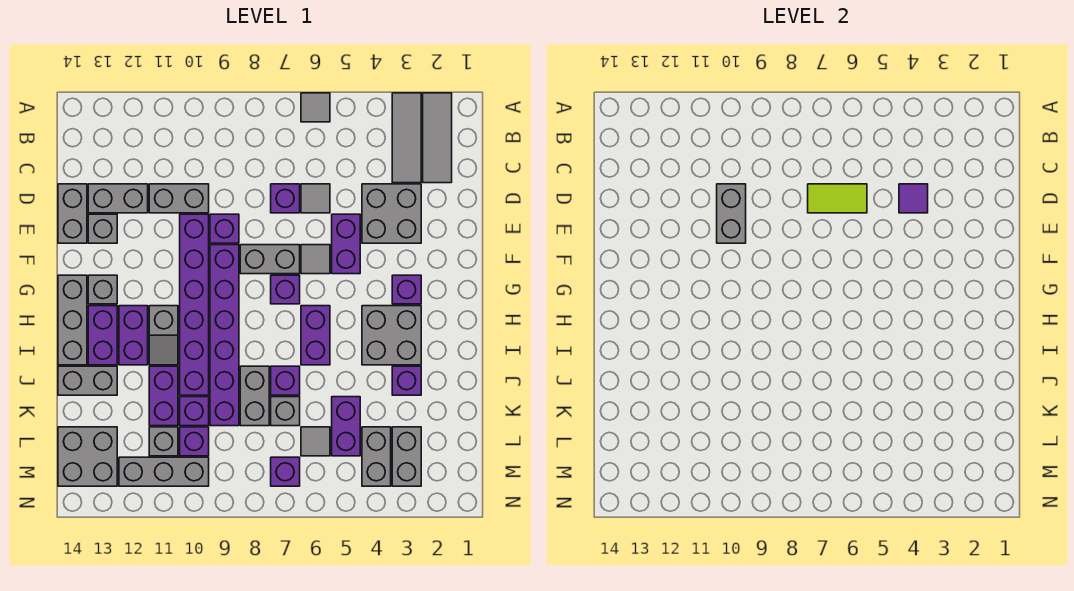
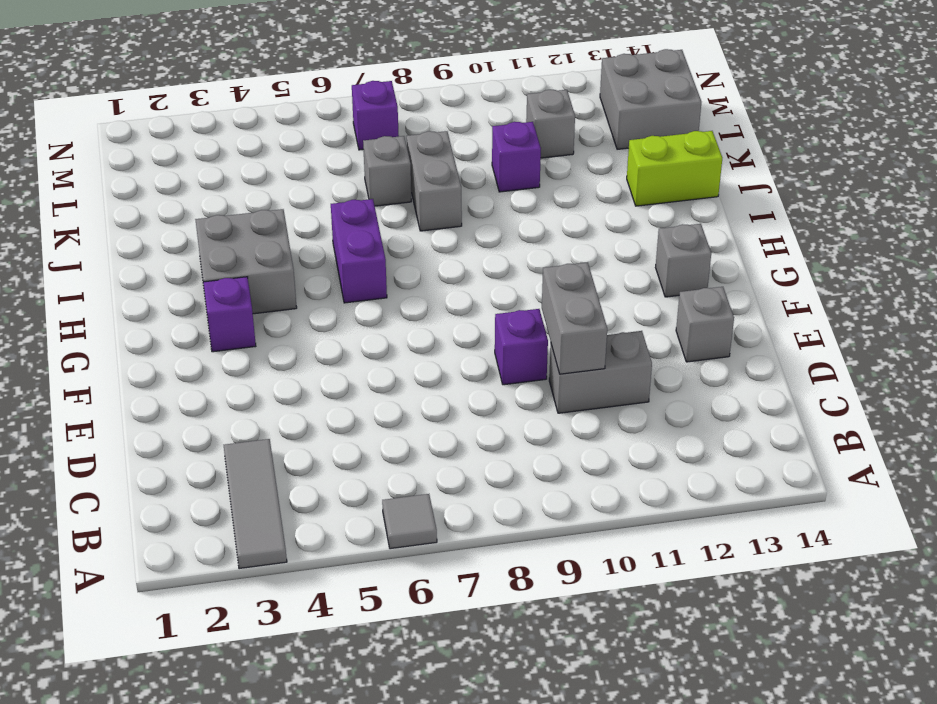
lime 1x2 brick [627,131,722,206] -> grey 1x2 brick [58,366,117,395]
none -> grey 1x3 tile [423,93,452,183]
none -> grey 2x2 brick [362,184,421,243]
none -> grey 1x1 tile [301,184,330,213]
none -> purple 1x1 brick [271,184,300,213]

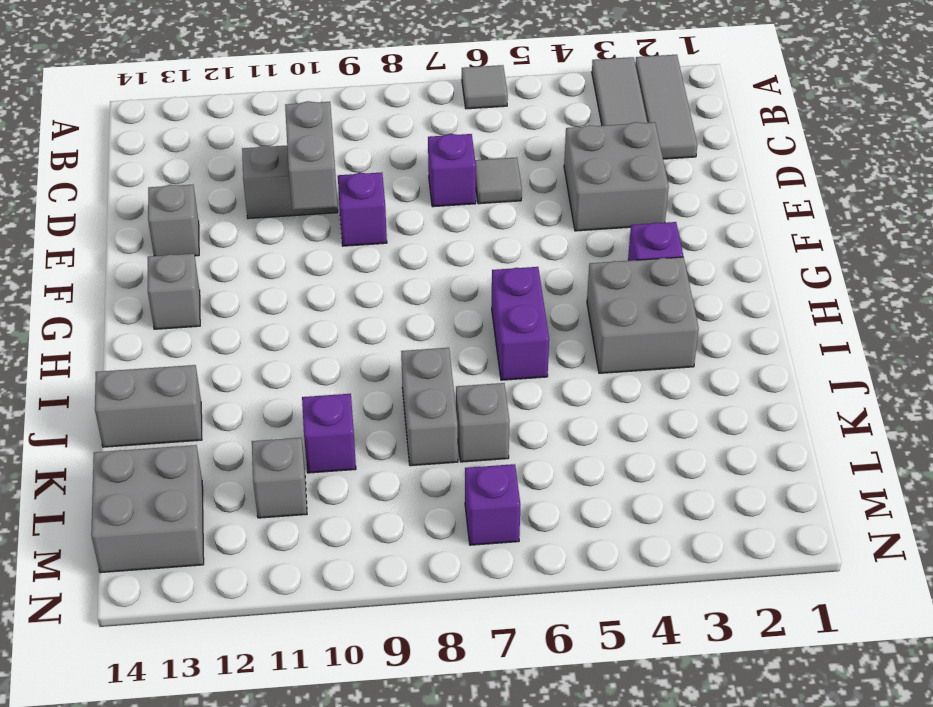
none -> grey 1x2 brick [88,184,148,213]
none -> grey 1x2 brick [58,184,87,243]
none -> purple 1x2 brick [332,214,360,274]
none -> purple 1x6 brick [180,214,209,395]

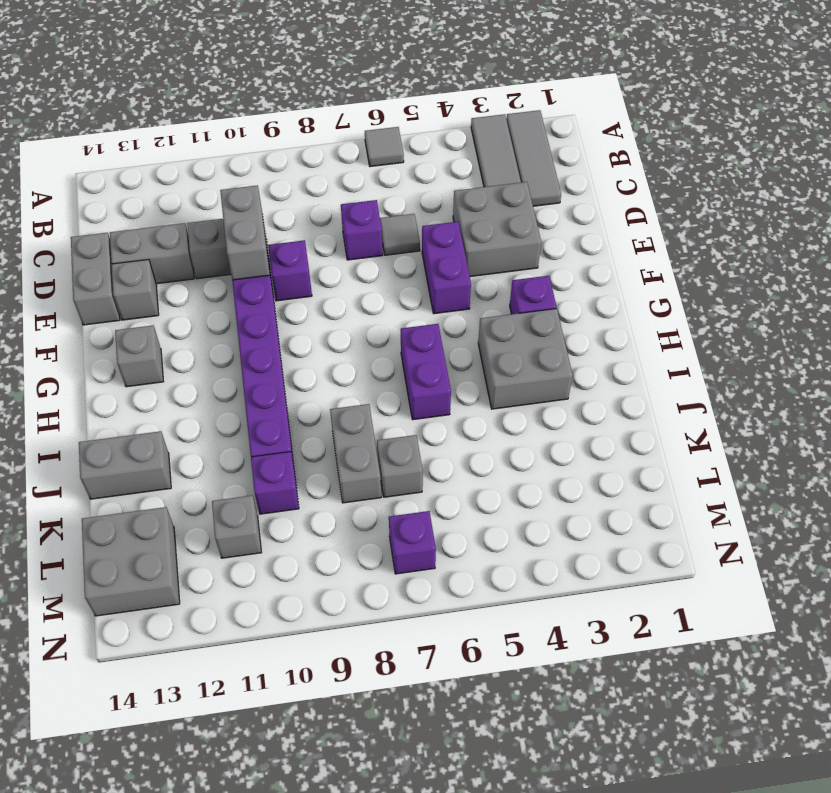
none -> grey 1x1 tile [301,245,330,274]
none -> grey 1x2 brick [240,245,300,274]
none -> purple 1x6 brick [210,245,239,426]
none -> purple 1x1 brick [271,275,300,304]

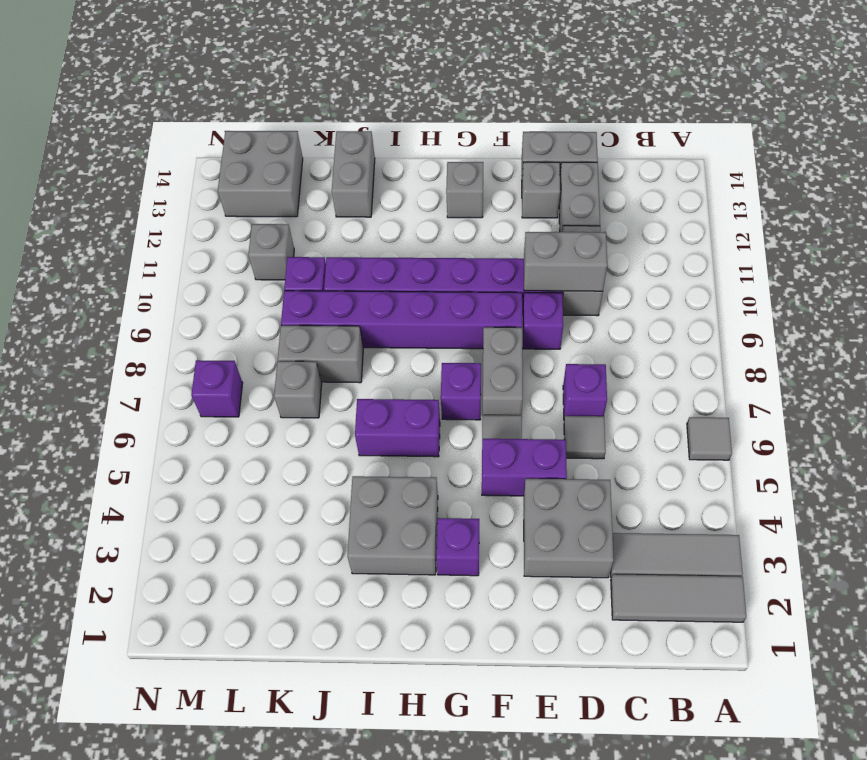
none -> grey 1x3 brick [58,275,87,365]
none -> grey 1x2 slope [149,306,178,365]
none -> purple 1x2 brick [119,306,148,365]
none -> purple 1x2 brick [88,306,117,365]

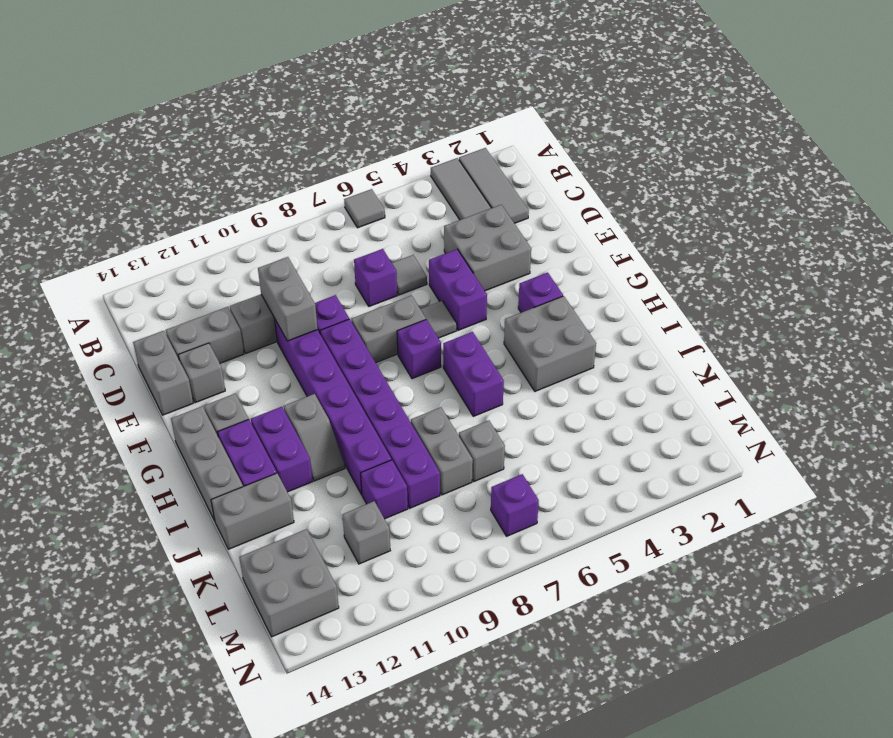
none -> purple 1x1 brick [392,366,421,395]
none -> purple 1x1 brick [271,366,300,395]
none -> purple 1x2 brick [149,366,178,426]
none -> purple 1x2 brick [332,397,360,456]

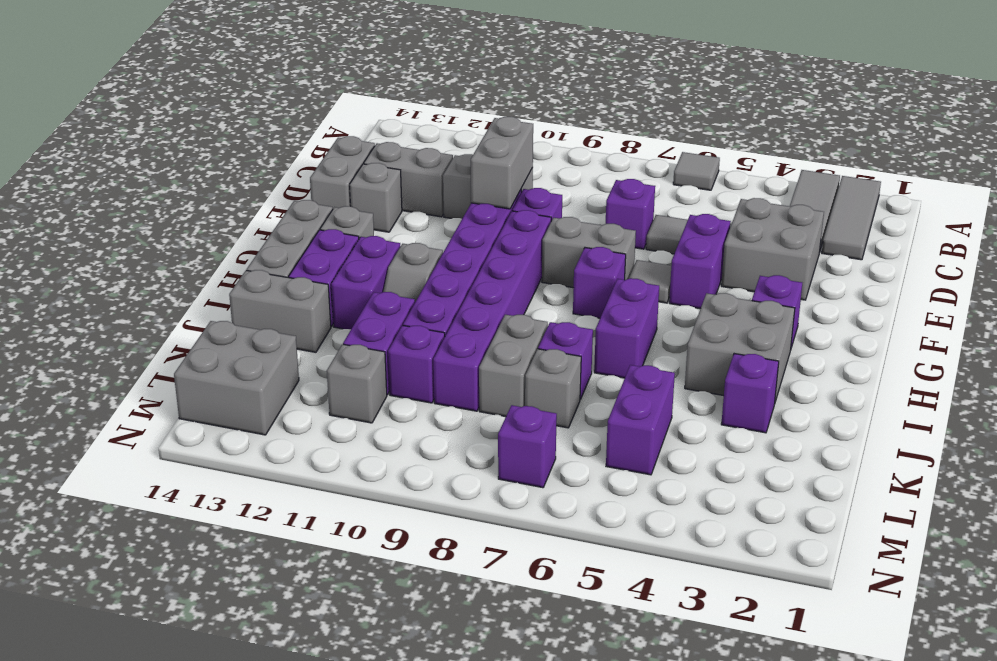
none -> grey 1x2 brick [392,427,421,486]
none -> grey 1x2 brick [362,427,391,486]
none -> grey 1x1 tile [301,427,330,456]
none -> purple 1x1 brick [180,427,209,456]

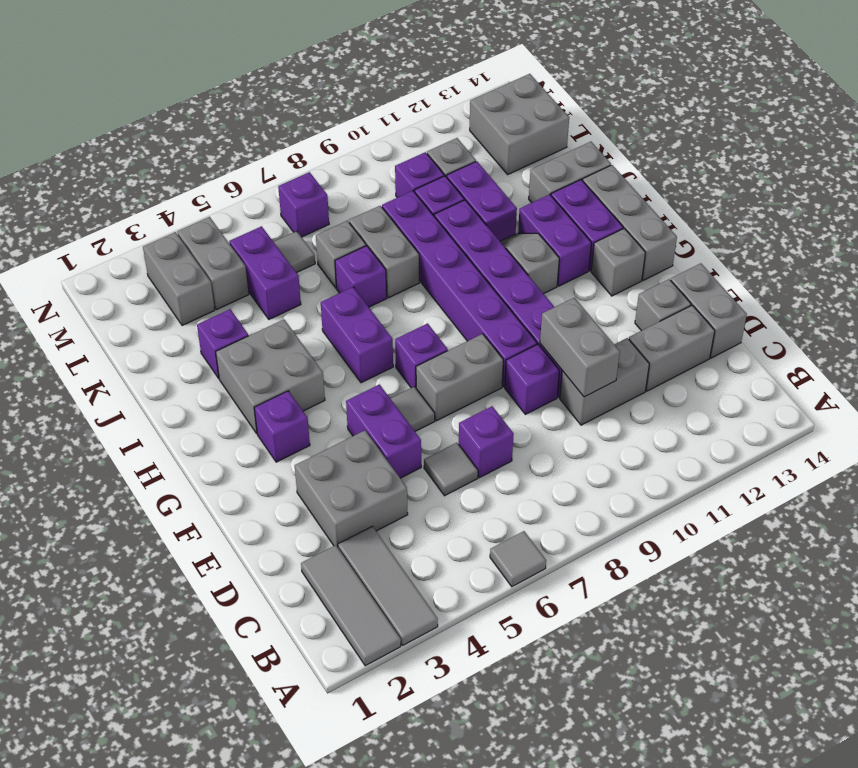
none -> grey 1x3 brick [119,457,209,486]
none -> purple 1x1 tile [899,184,928,213]
none -> lime 1x2 tile [808,184,867,213]

